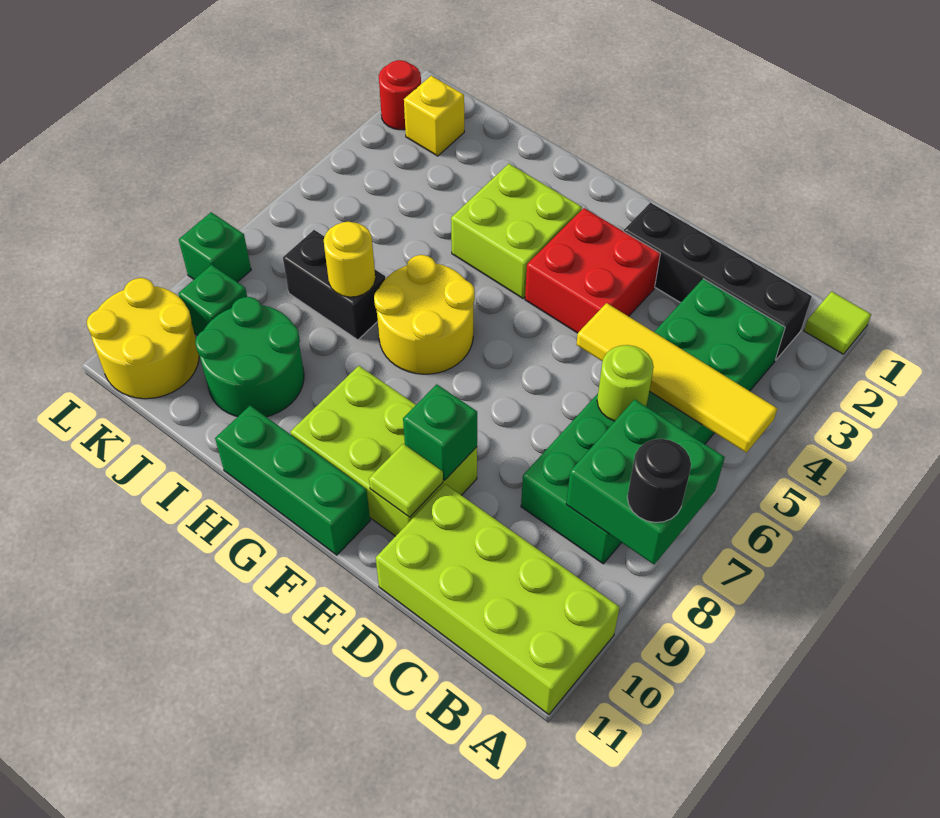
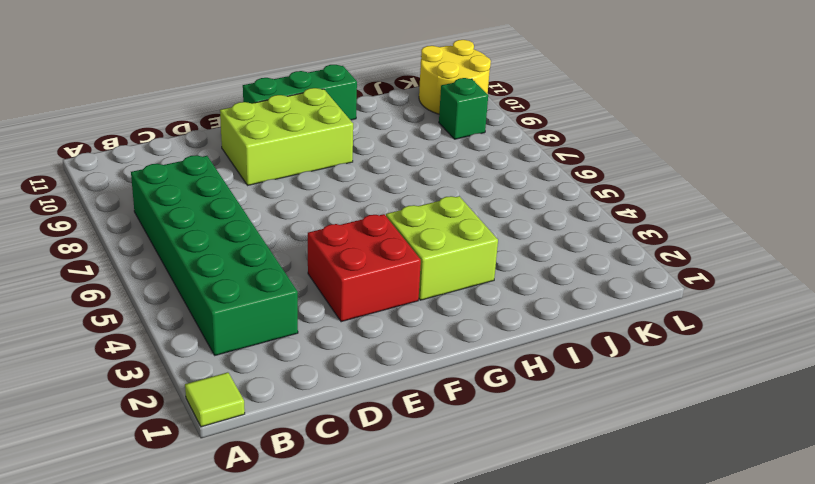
none -> lime 2x4 brick [376,484,619,715]
none -> black 1x4 brick [624,203,812,360]
none -> yellow 2x2 round brick [374,255,475,374]

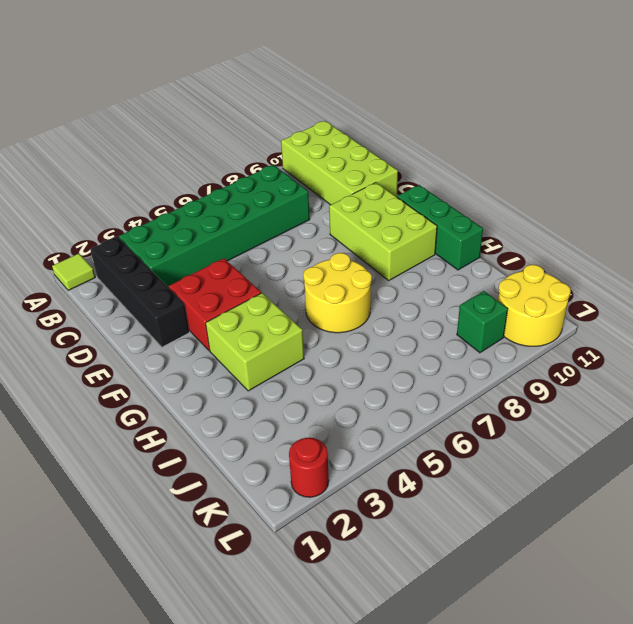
none -> black 1x2 brick [283,230,385,340]
none -> green 2x2 round brick [195,297,304,417]
none -> yellow 1x1 brick [404,76,464,156]

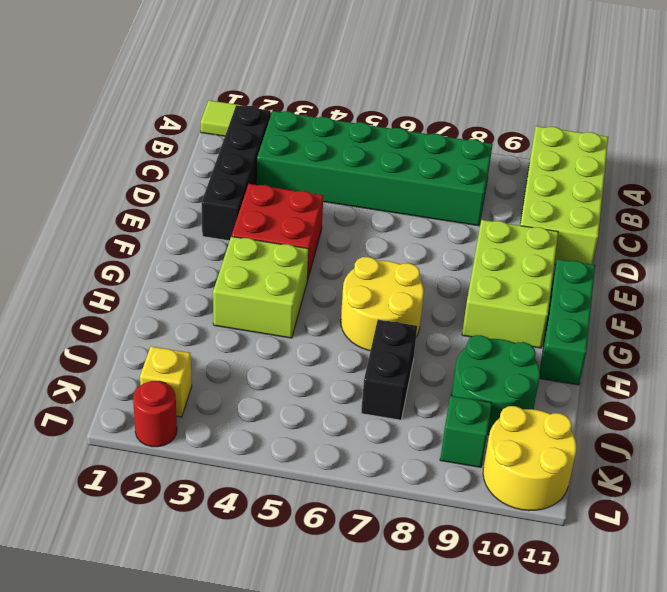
none -> green 1x1 brick [179,212,251,282]
none -> yellow 1x4 tile [576,303,777,453]
none -> green 2x2 brick [566,399,725,564]

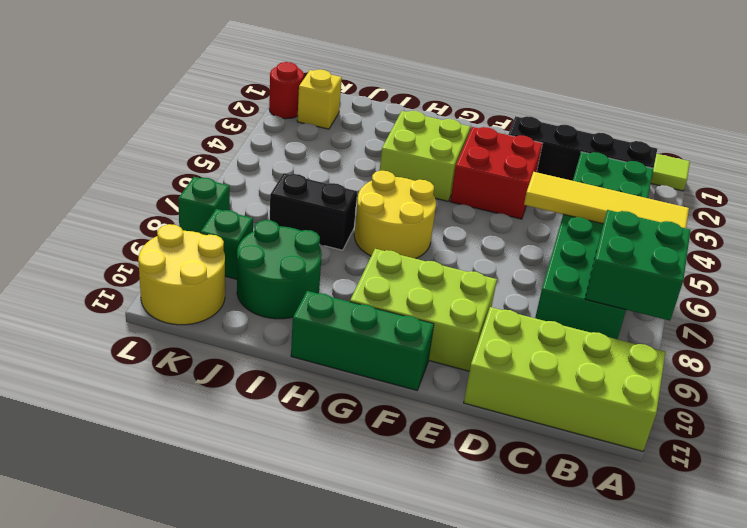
none -> lime 1x1 round brick [597,345,654,421]
none -> green 1x1 brick [403,384,477,480]
none -> lime 1x1 tile [369,444,443,517]

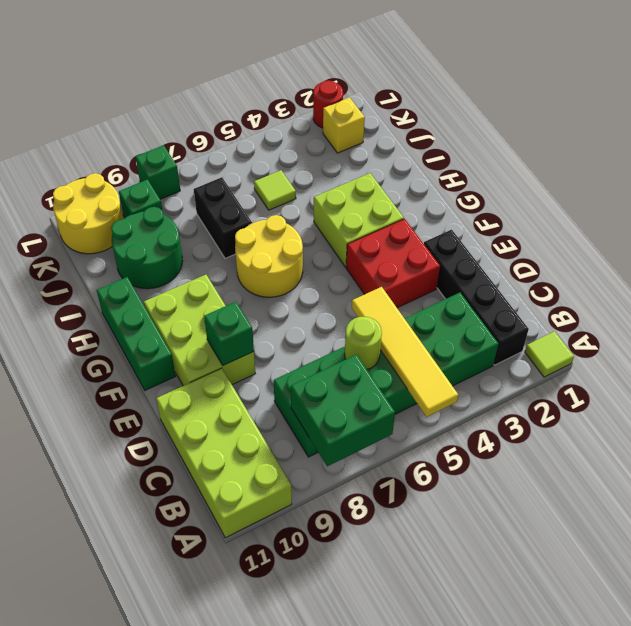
lime 1x1 tile [254,170,296,210] -> lime 1x1 tile moved to [369,444,443,517]
none -> yellow 1x1 round brick [324,222,375,297]
none -> black 1x1 round brick [627,439,691,523]

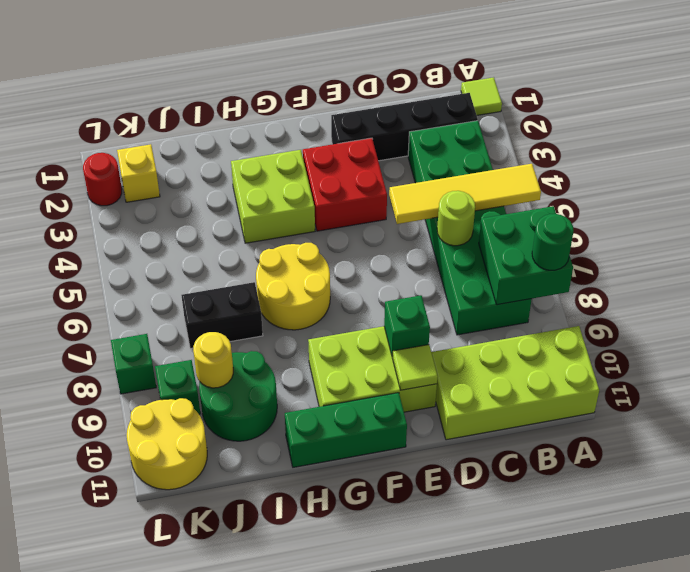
green 1x1 round brick [532,214,574,270] -> black 1x1 round brick [627,439,691,523]
yellow 1x1 round brick [193,332,233,388] -> yellow 1x1 round brick moved to [324,222,375,297]

